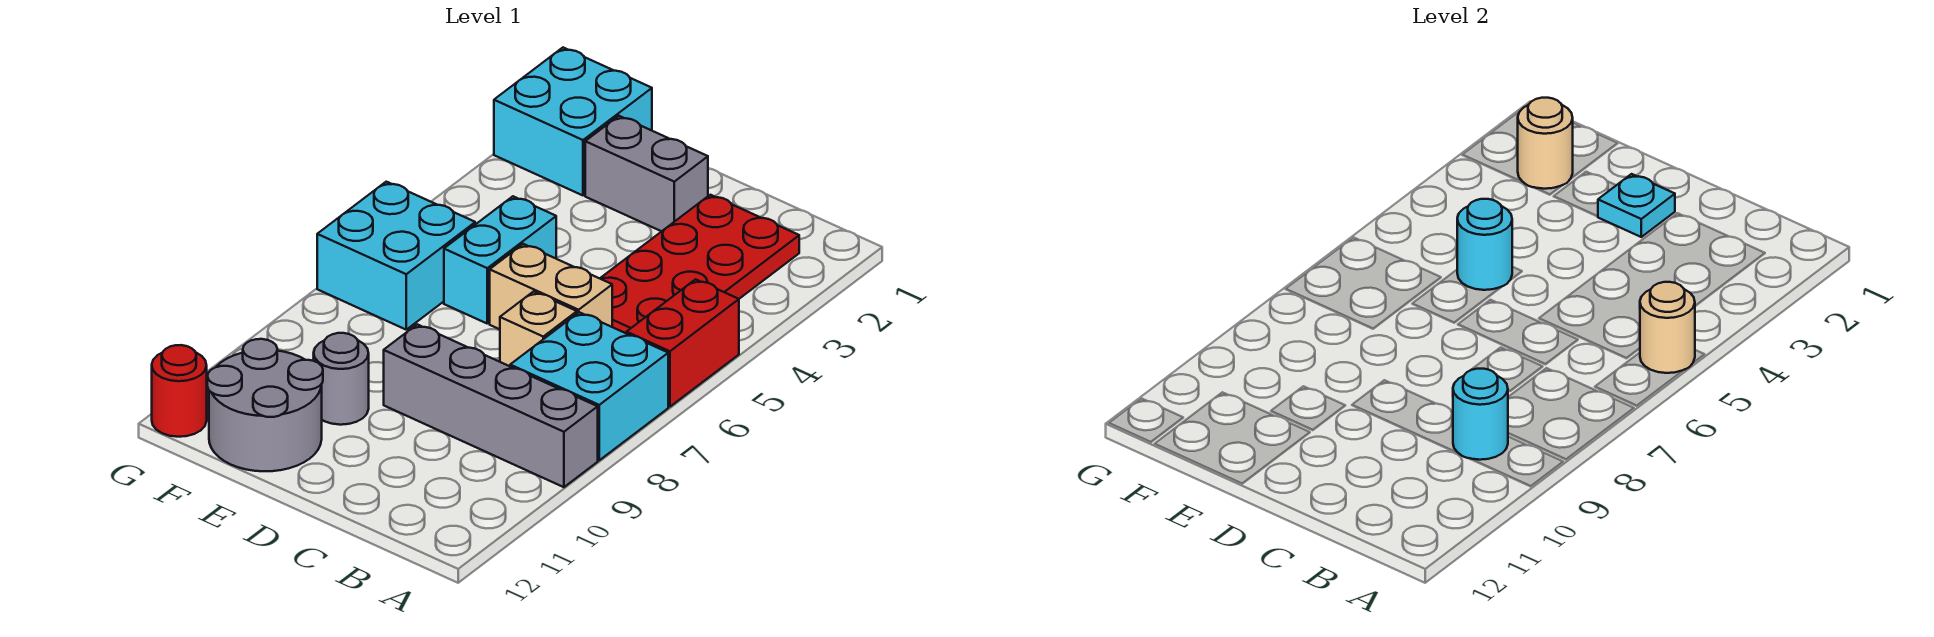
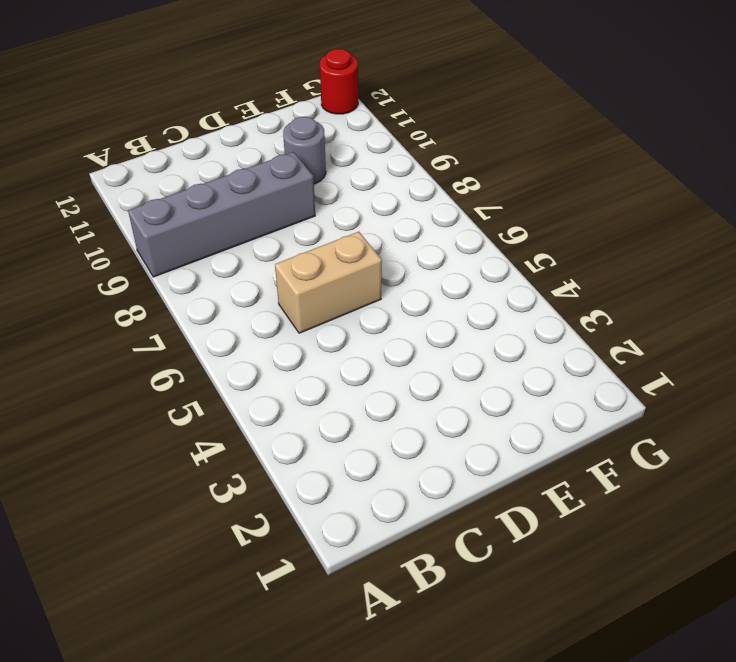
none -> red 1x2 brick [627,279,739,407]
none -> cyan 2x2 brick [510,312,668,460]
none -> red 2x4 plate [600,195,799,334]

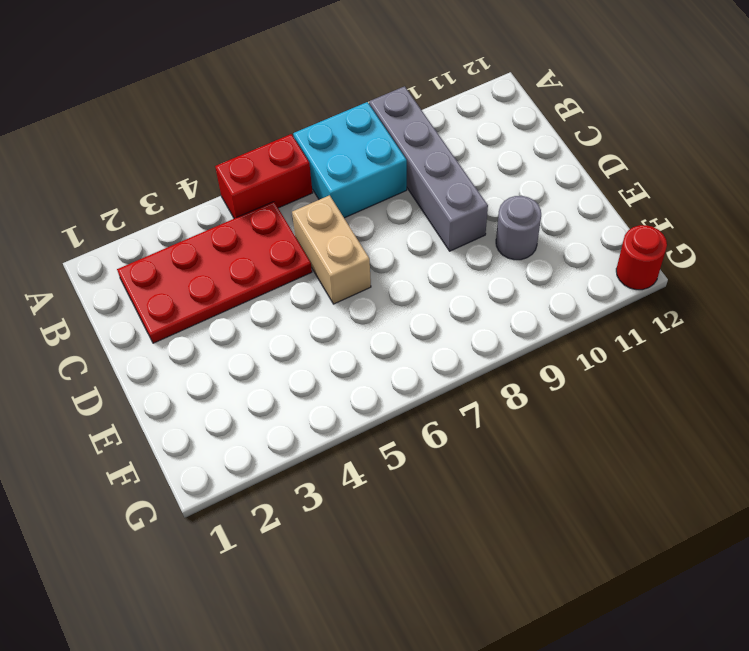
none -> tan 1x1 brick [500,292,577,366]
none -> grey 1x2 brick [585,116,708,231]
none -> cyan 1x2 brick [444,196,556,323]

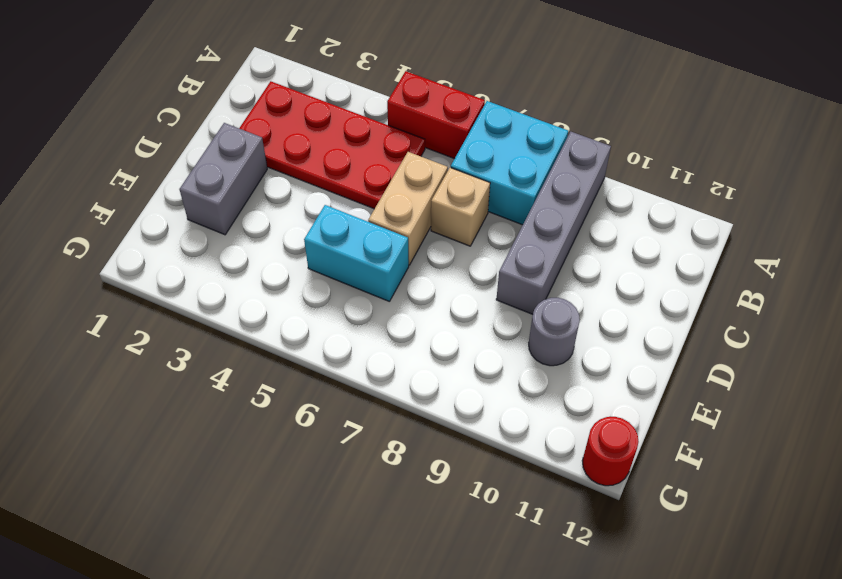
none -> grey 2x2 round brick [207,339,323,471]
none -> cyan 2x2 brick [494,48,652,195]
none -> cyan 2x2 brick [317,182,475,330]

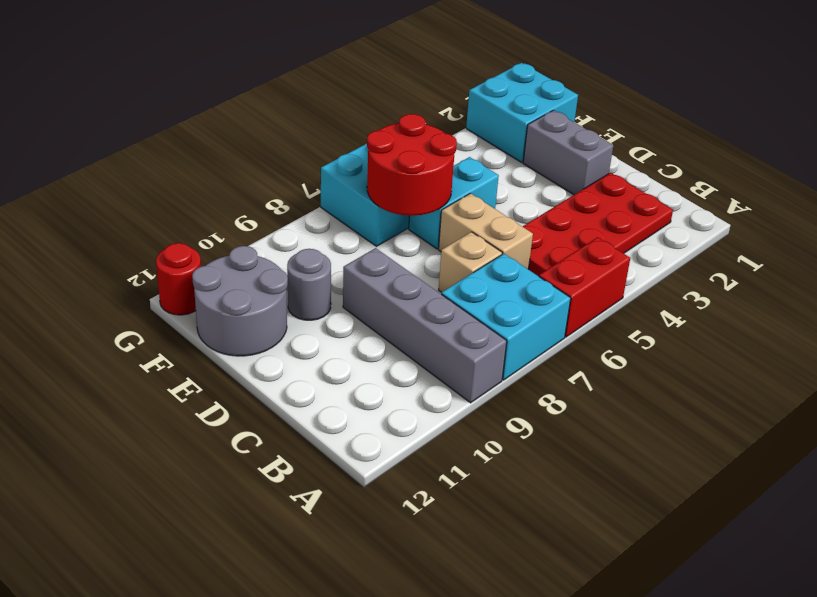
red 2x2 round brick [367,114,457,216] -> none
none -> tan 1x1 round brick [1640,282,1695,373]
none -> cyan 1x1 round brick [1453,369,1508,460]
none -> cyan 1x1 plate [1598,174,1675,237]

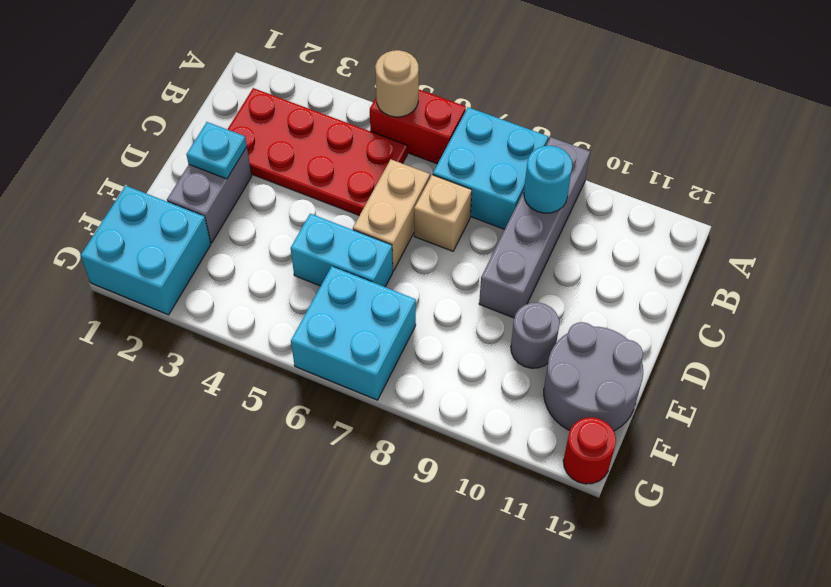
none -> cyan 1x1 round brick [1457,199,1512,290]
none -> tan 1x1 round brick [1518,98,1573,189]

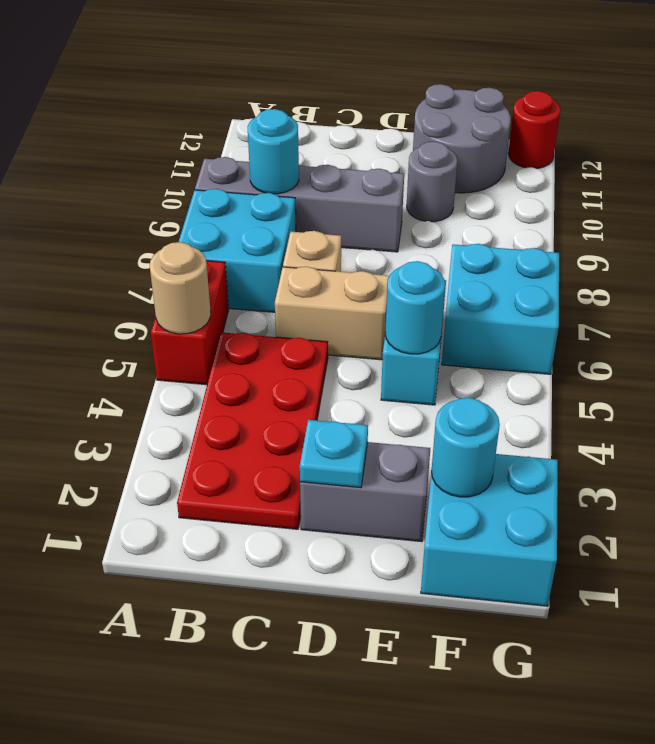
cyan 1x1 round brick [431,398,500,497] -> tan 1x1 round brick [1518,98,1573,189]

